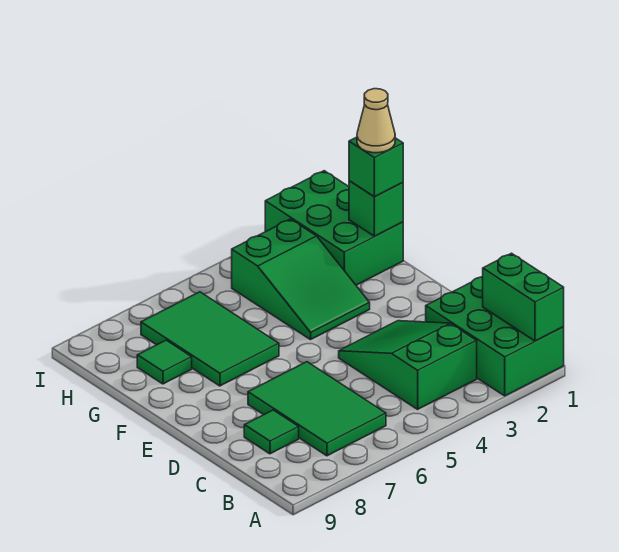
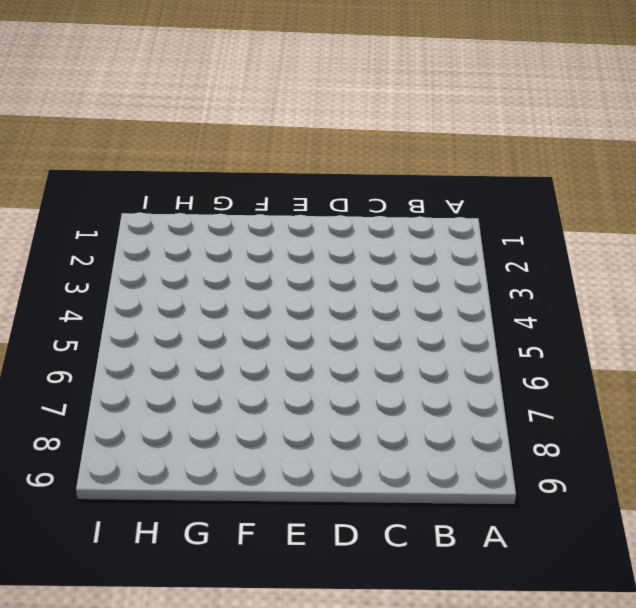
none -> green 2x3 brick [426,276,564,396]
none -> green 2x3 slope [339,321,477,409]
none -> green 2x3 tile [248,362,386,456]

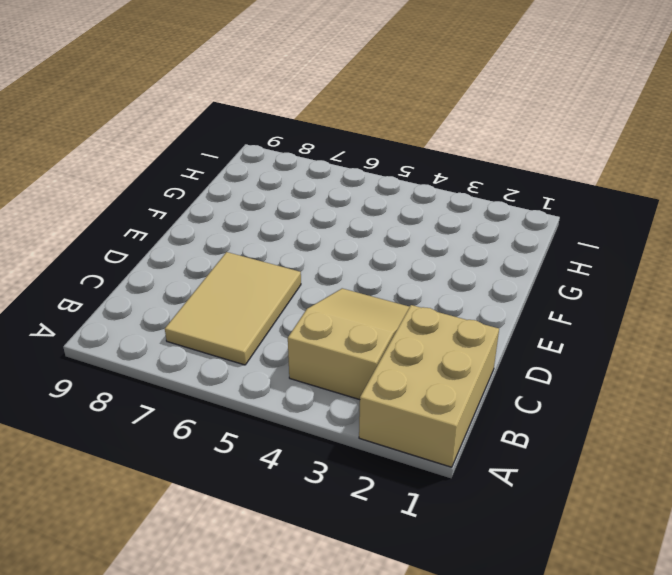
tan 2x3 brick [359,305,499,467] -> green 2x3 brick [426,276,564,396]
tan 2x3 slope [288,288,410,400] -> green 2x3 slope [339,321,477,409]
tan 2x3 tile [165,252,301,365] -> green 2x3 tile [248,362,386,456]
none -> green 1x1 tile [244,410,299,454]
none -> green 2x3 slope [232,219,370,340]
none -> green 2x3 tile [141,292,279,386]

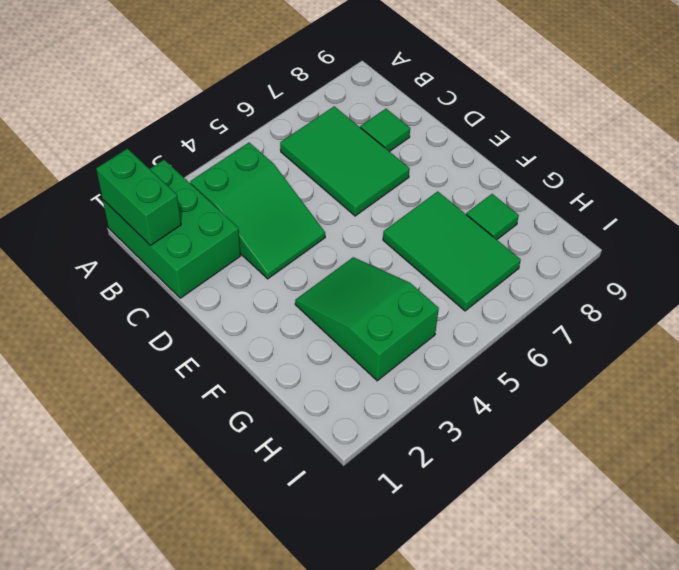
none -> green 2x3 brick [265,171,403,285]
none -> green 1x1 brick [349,181,403,236]
none -> green 1x1 brick [349,137,403,197]

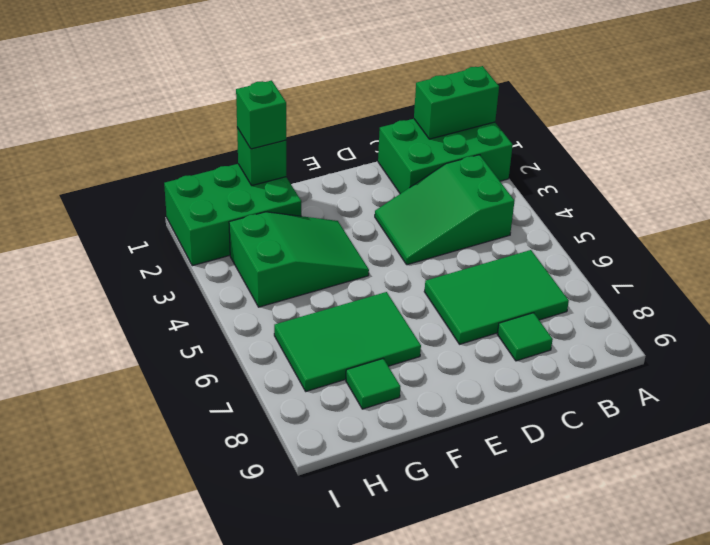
none -> tan 1x1 cone [357,89,395,153]

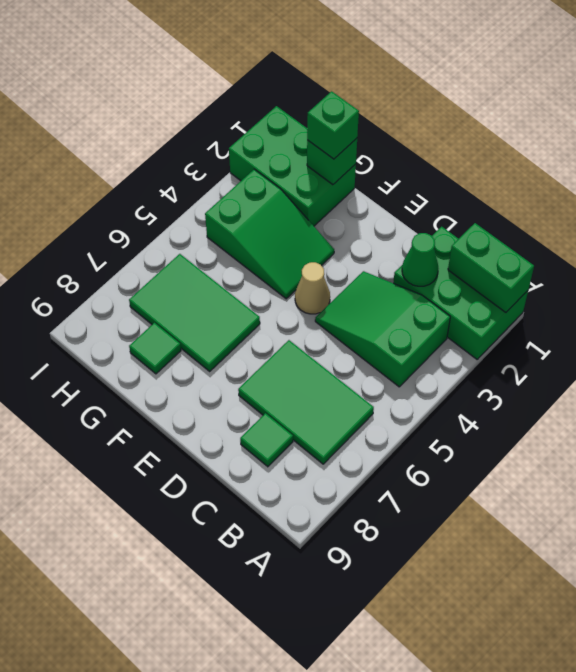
green 1x1 cone [402,233,438,286] -> none
tan 1x1 cone [295,262,330,314] -> tan 1x1 cone moved to [357,89,395,153]

